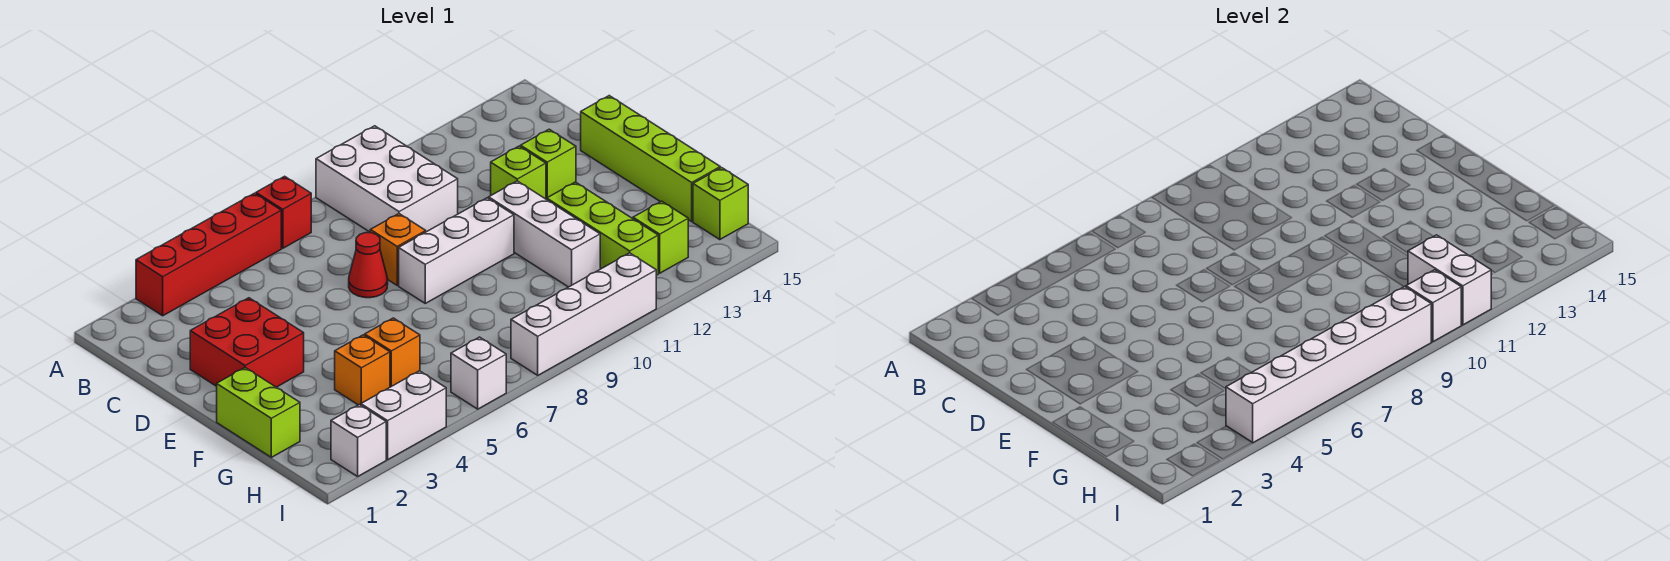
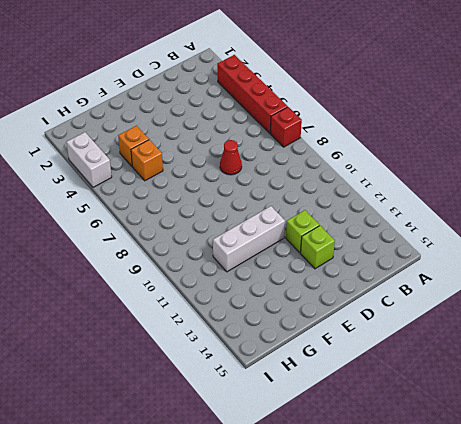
none -> white 2x3 brick [316,126,458,232]
none -> red 2x2 brick [190,298,304,387]
none -> orange 1x1 brick [370,214,426,285]

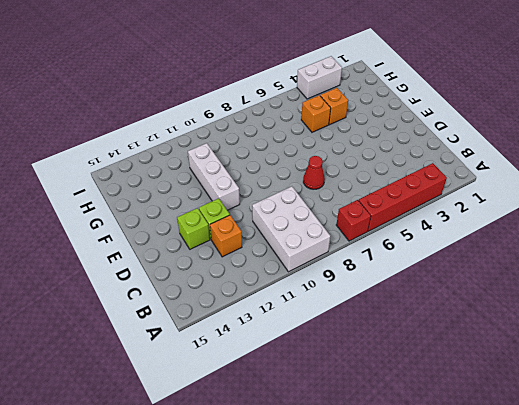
orange 1x1 brick [210,215,242,257] -> orange 1x1 brick moved to [370,214,426,285]
none -> red 2x2 brick [190,298,304,387]
none -> lime 1x4 brick [581,96,720,221]
none -> white 1x3 brick [399,198,514,303]

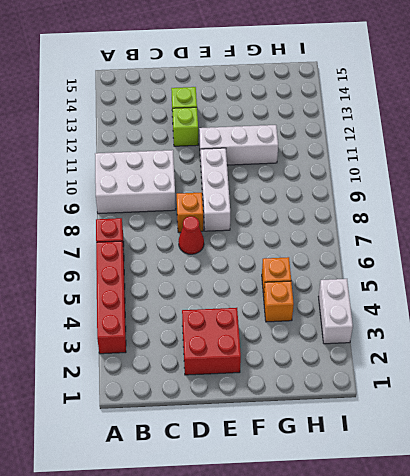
none -> lime 1x4 brick [581,96,720,221]
none -> lime 1x2 brick [217,368,300,457]
none -> lime 1x3 brick [547,182,658,275]

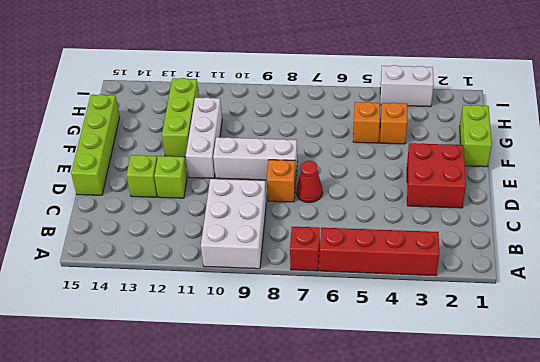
none -> lime 1x1 brick [633,201,688,273]
none -> lime 1x1 brick [693,168,748,240]
none -> white 1x1 brick [331,405,386,476]

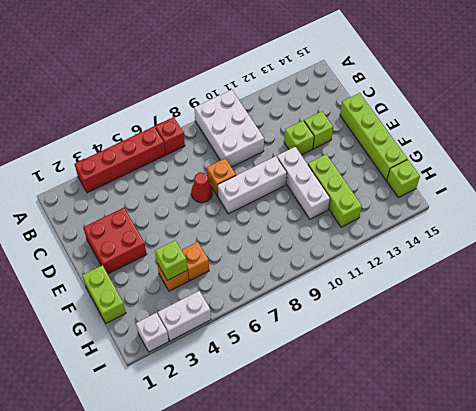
lime 1x1 brick [155,240,188,280] -> lime 1x1 brick moved to [633,201,688,273]
none -> white 1x1 brick [451,337,506,409]
none -> white 1x4 brick [511,253,656,375]
none -> white 1x2 brick [1408,235,1492,325]

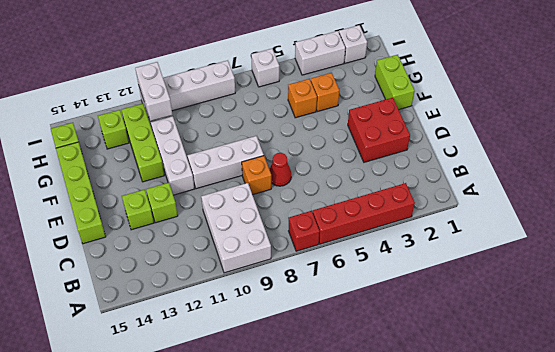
none -> white 1x6 brick [1226,287,1431,443]
none -> white 1x1 brick [1406,270,1461,342]

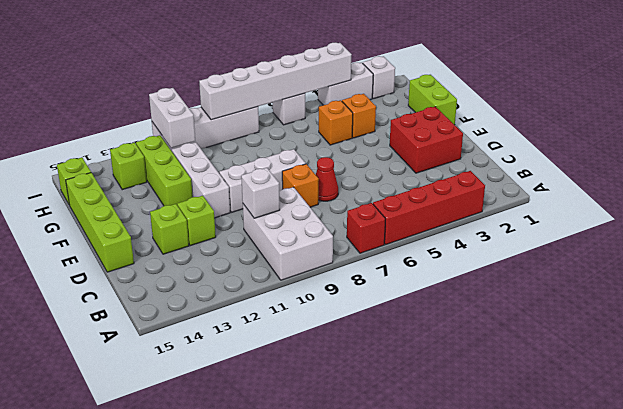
white 1x1 brick [241,168,280,218] -> white 1x1 brick moved to [1406,270,1461,342]

